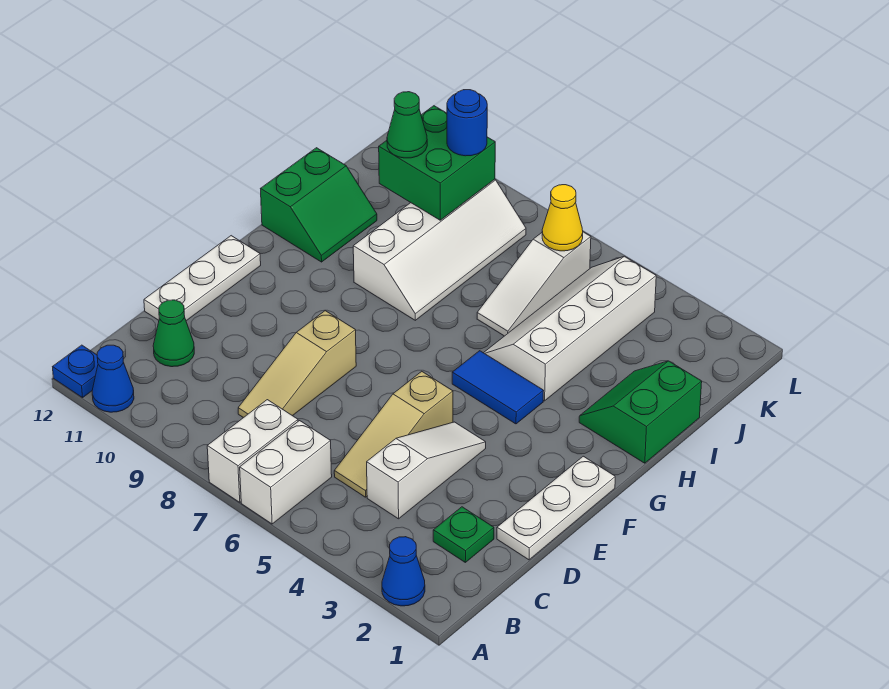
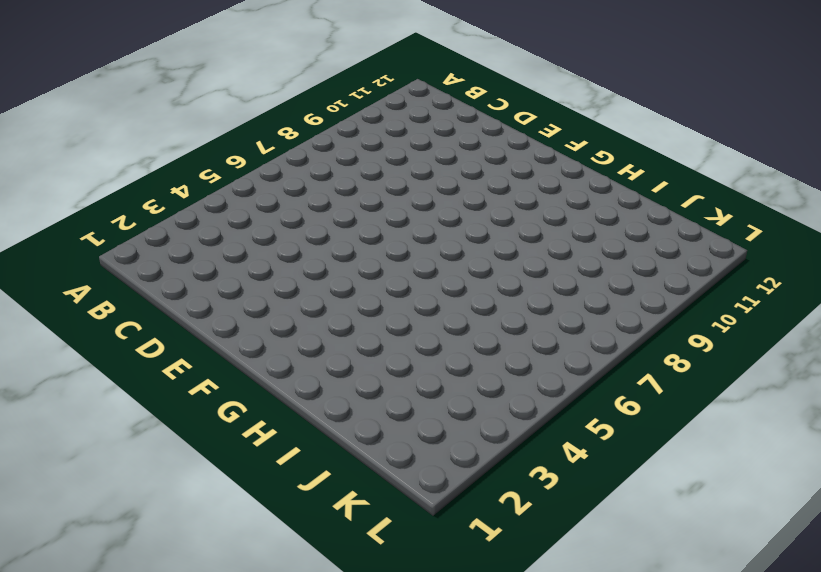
none -> blue 1x1 cone [382,537,425,606]
none -> white 1x2 brick [240,421,332,524]
none -> white 1x2 brick [207,400,298,502]

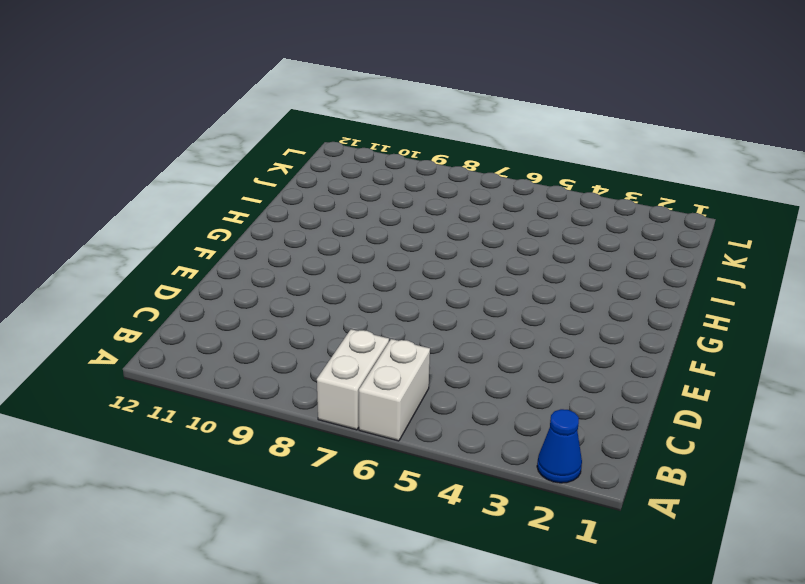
none -> blue 1x1 cone [92,345,134,412]
none -> blue 1x1 plate [53,345,98,398]
none -> green 1x1 plate [433,507,494,562]

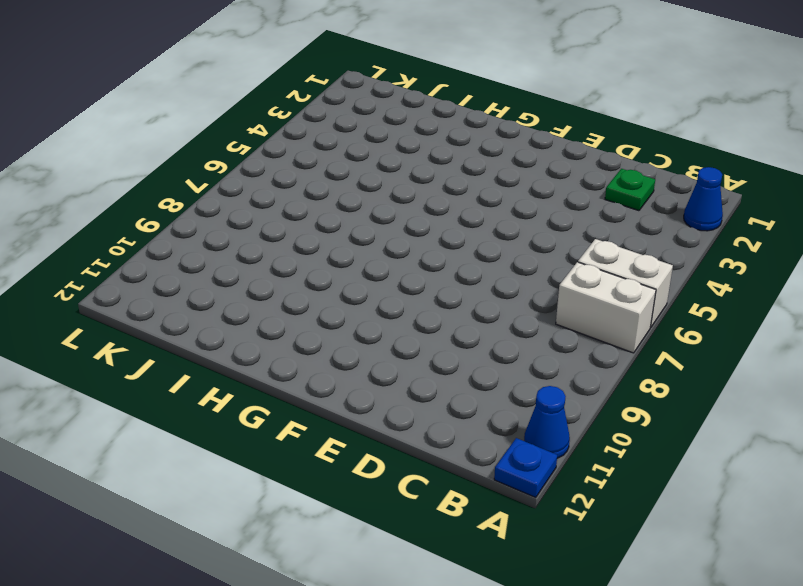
none -> white 1x3 slope [367,422,486,519]
none -> tan 1x3 slope [334,371,453,497]
none -> tan 1x3 slope [238,311,356,418]

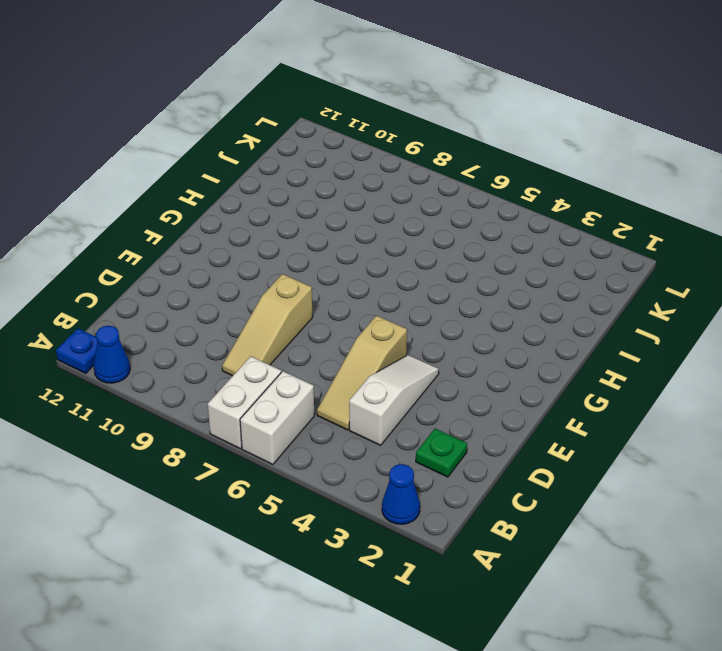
none -> green 1x1 cone [153,300,194,367]
none -> white 1x3 plate [497,456,615,560]
none -> white 1x3 plate [144,236,261,321]

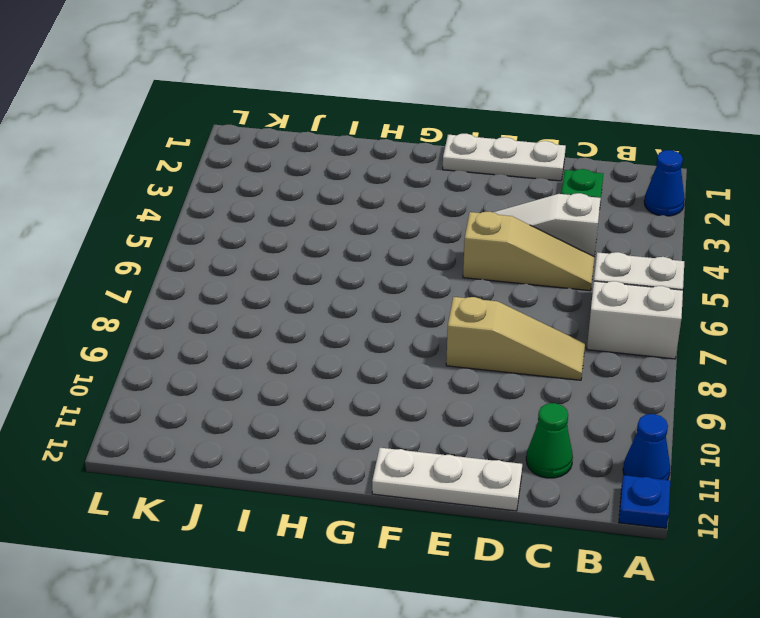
none -> blue 1x2 tile [452,351,544,424]
none -> green 2x2 slope [579,361,702,463]
none -> white 2x4 slope [484,256,656,401]

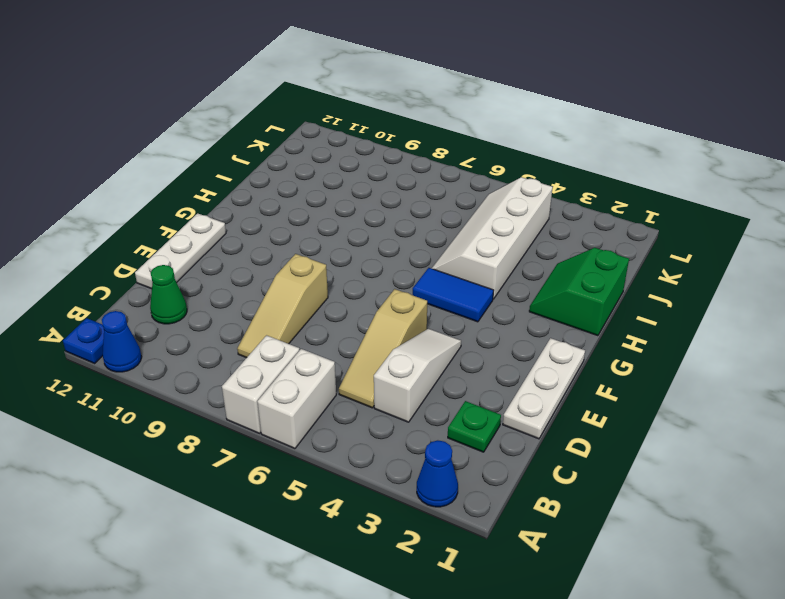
none -> white 2x4 slope [353,179,526,320]
none -> green 2x2 slope [261,148,377,262]
none -> white 1x3 slope [477,232,591,336]

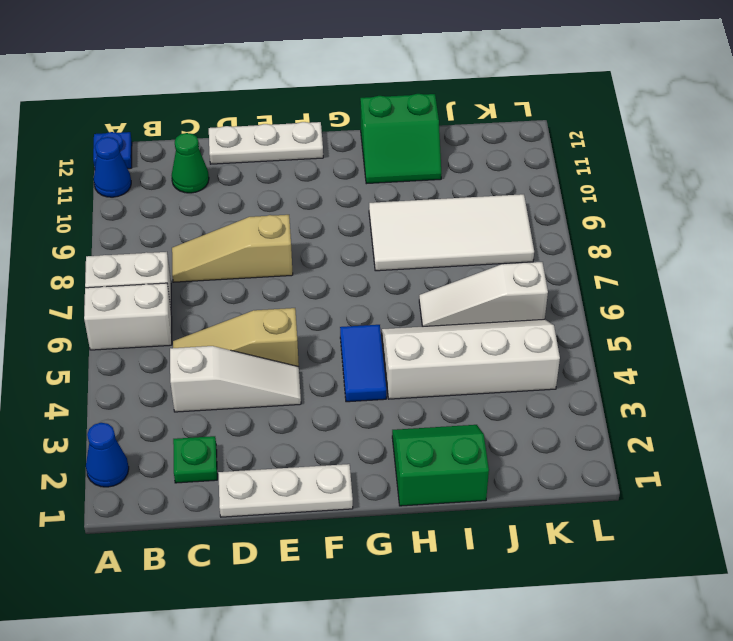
white 2x4 tile [369,194,534,271] -> white 2x4 slope [353,179,526,320]
none -> green 2x2 brick [379,106,495,220]
none -> yellow 1x1 cone [542,185,583,251]
none -> green 1x1 cone [387,92,427,158]

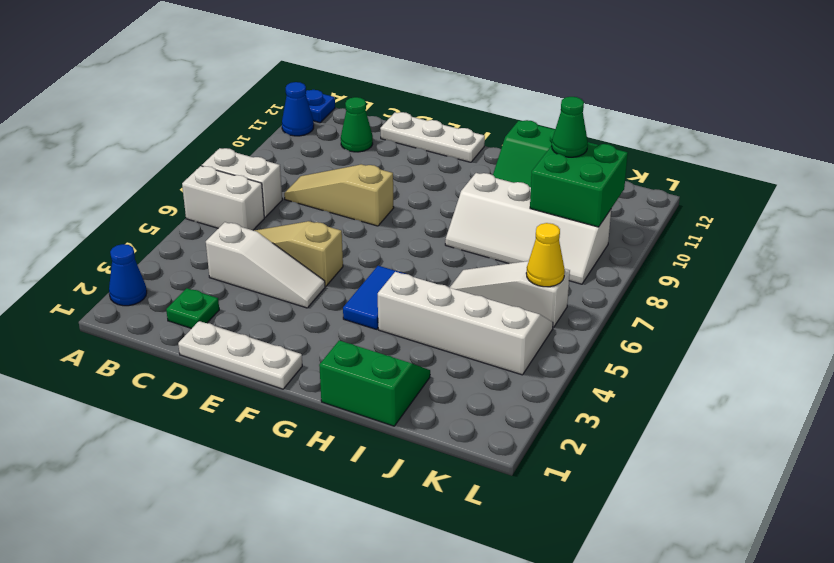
none -> blue 1x1 round brick [447,90,487,156]

